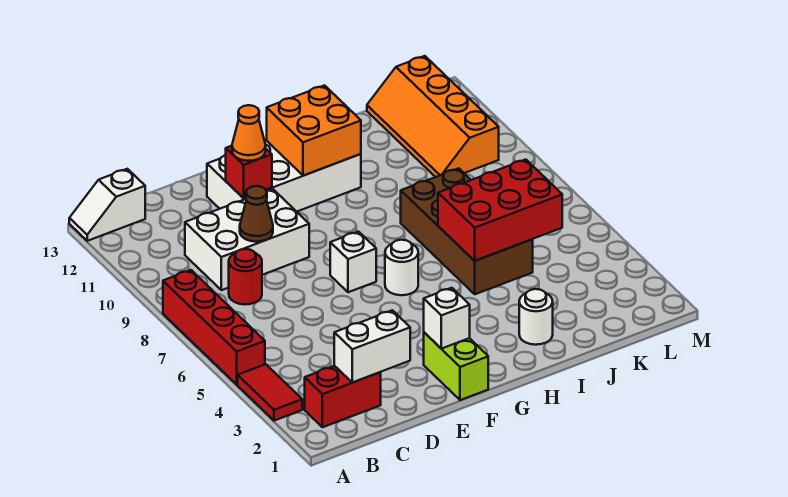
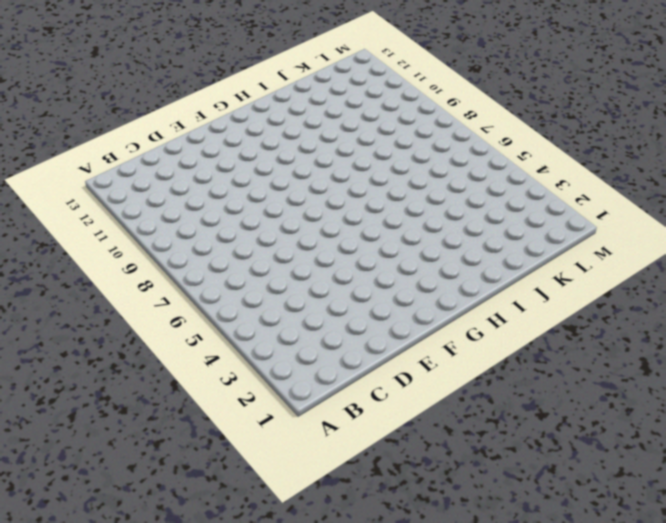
none -> red 1x2 tile [238,364,302,421]
none -> red 1x4 brick [163,270,265,385]
none -> white 1x2 slope [69,169,145,241]

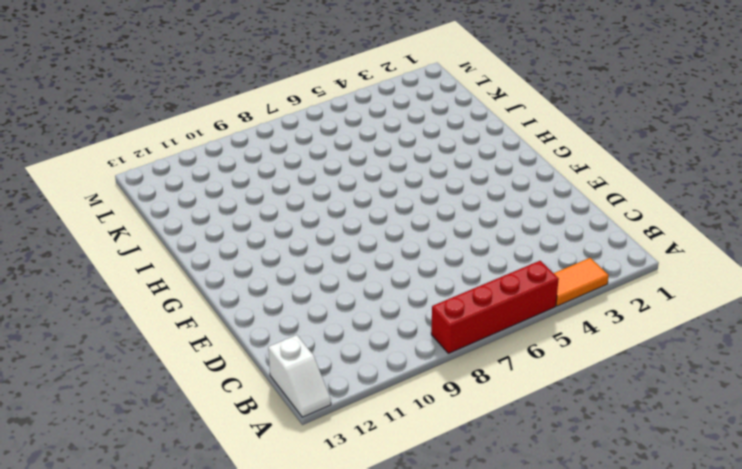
orange 1x2 tile [554,258,609,306] -> red 1x2 tile [238,364,302,421]
none -> red 1x2 brick [305,366,381,427]
none -> red 1x1 round brick [229,249,262,305]
none -> white 2x3 brick [185,189,309,290]

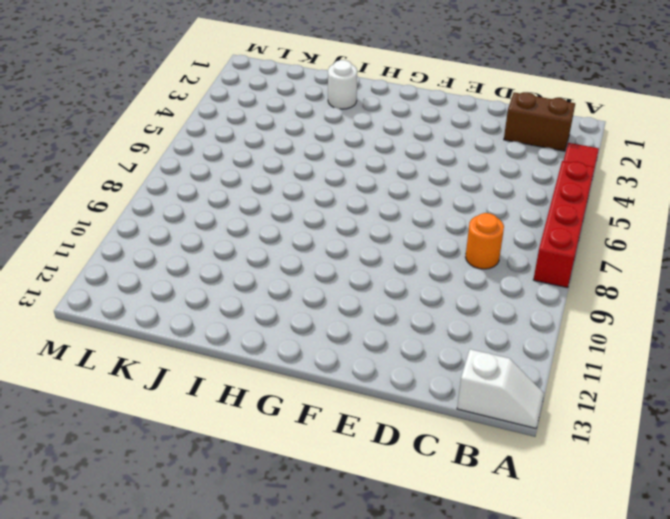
brown 1x2 brick [504,92,575,151] -> red 1x2 brick [305,366,381,427]
orange 1x1 round brick [466,213,504,269] -> red 1x1 round brick [229,249,262,305]
none -> white 2x3 brick [185,189,309,290]
none -> white 2x4 brick [207,141,361,212]
none -> lime 1x2 brick [424,332,488,400]

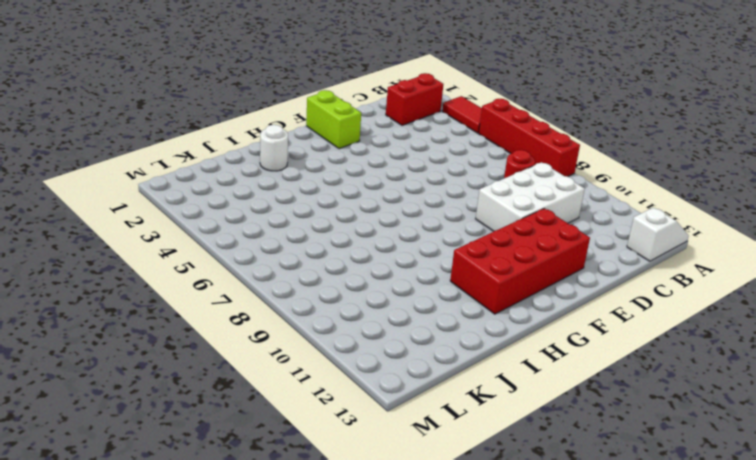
red 2x4 brick [450,208,590,314] -> white 2x4 brick [207,141,361,212]
none -> white 1x1 brick [330,232,376,292]
none -> white 1x1 round brick [385,240,418,295]
none -> brown 2x4 brick [401,168,533,294]

